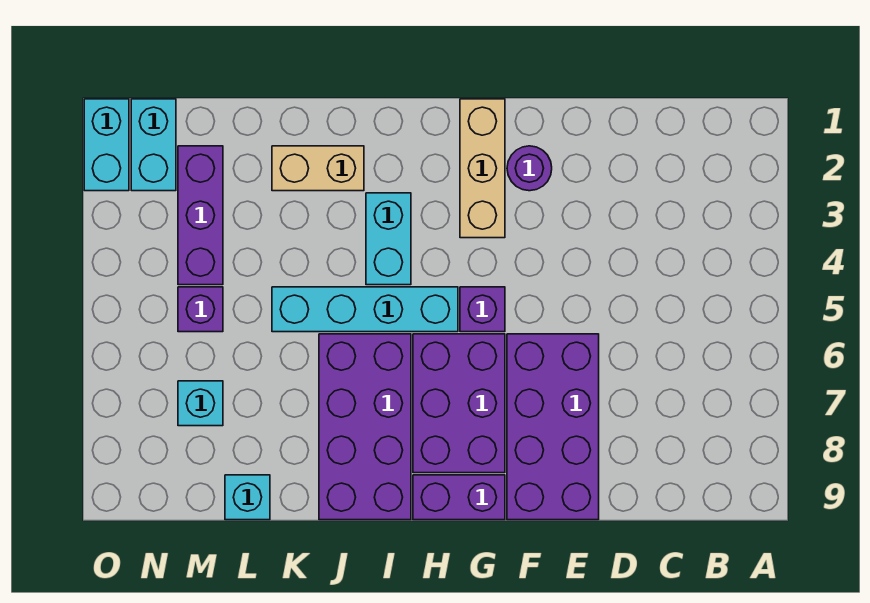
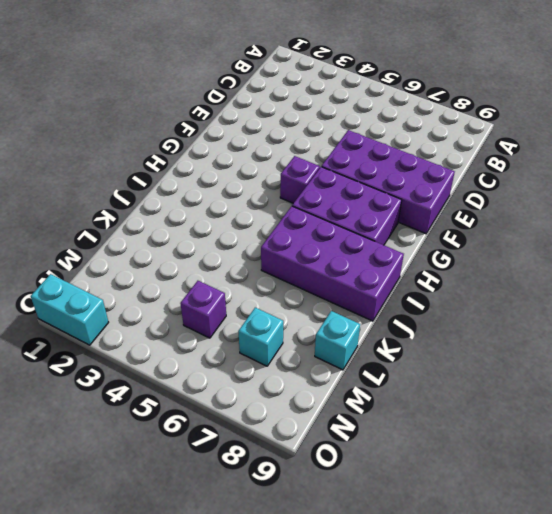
none -> purple 1x1 round brick [507,146,552,191]
none -> tan 1x3 brick [460,99,505,238]
none -> purple 1x2 brick [413,475,505,520]

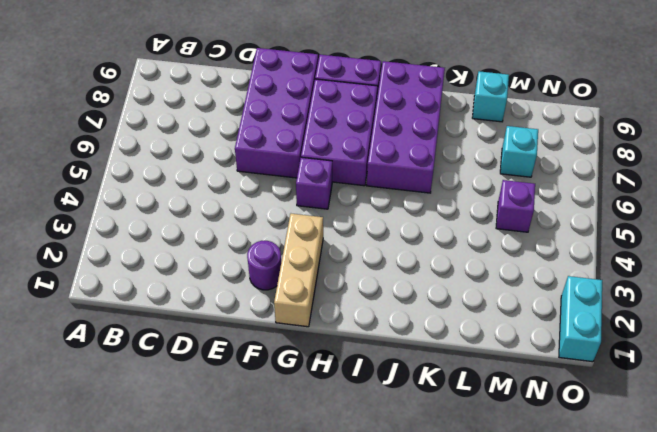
none -> cyan 1x4 brick [272,287,458,332]
none -> cyan 1x2 brick [366,193,411,285]
none -> tan 1x2 brick [272,146,364,191]

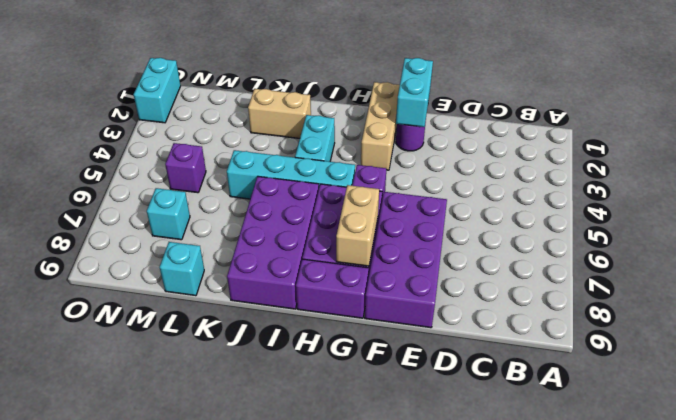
cyan 1x2 brick [396,58,433,127] -> cyan 1x2 brick moved to [131,99,176,191]
tan 1x2 brick [336,185,379,266] -> none
none -> purple 1x3 brick [178,146,223,285]

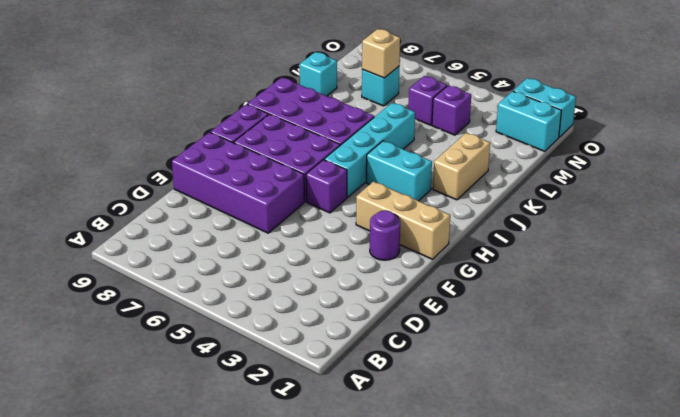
purple 1x1 brick [432,85,471,135] -> purple 1x3 brick [178,146,223,285]
tan 1x1 brick [362,29,400,78] -> none

